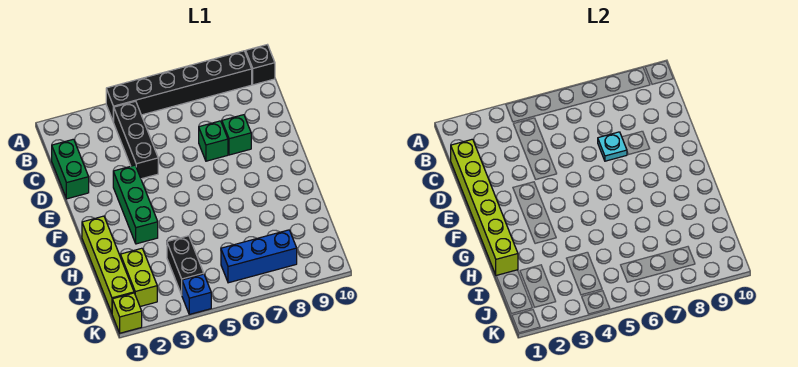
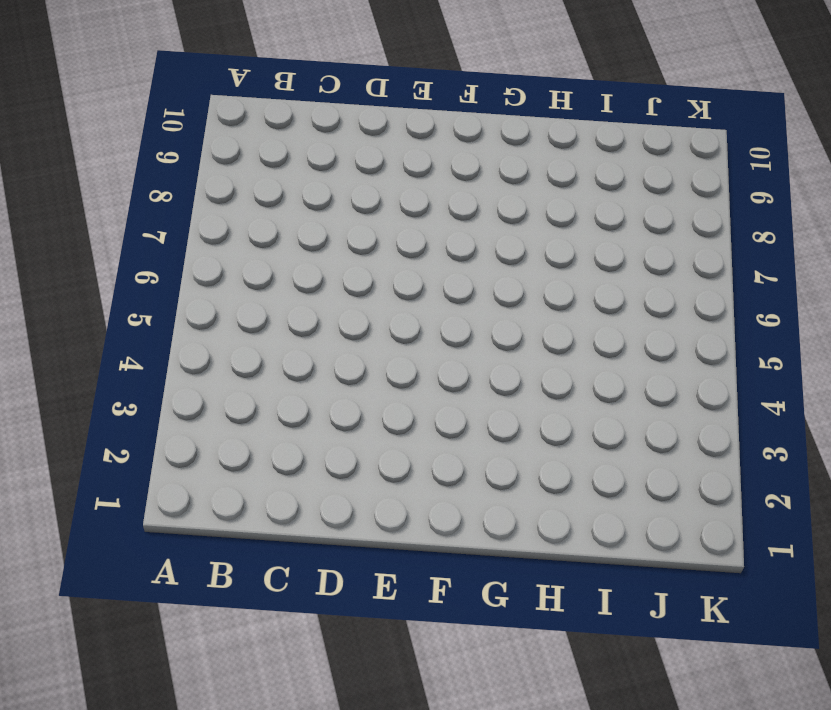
none -> black 1x6 brick [106,51,252,122]
none -> black 1x1 brick [246,45,275,85]
none -> black 1x3 brick [114,101,158,179]

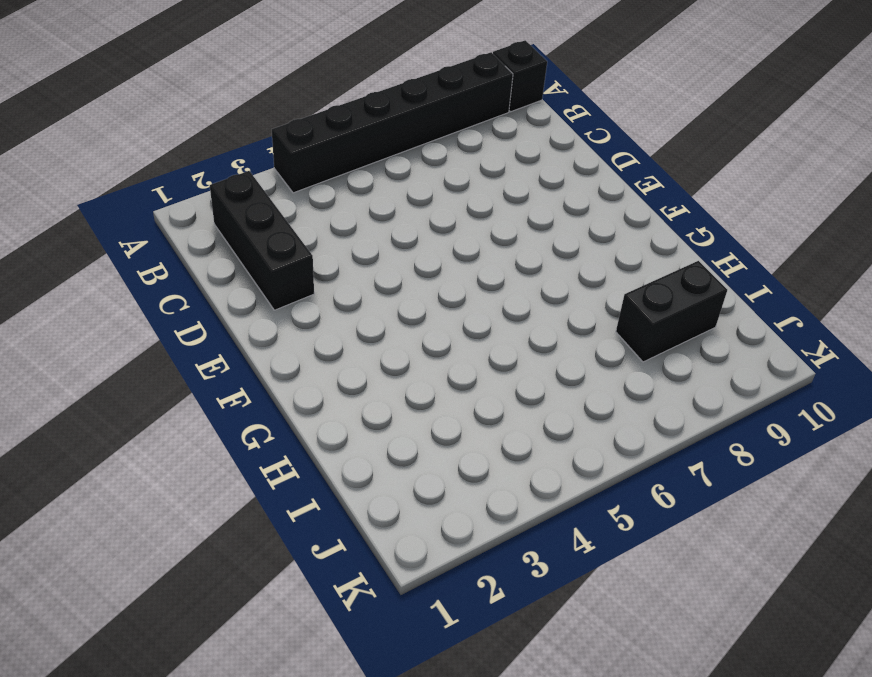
black 1x3 brick [210,171,314,310] -> black 1x3 brick moved to [114,101,158,179]
black 1x2 brick [616,261,727,362] -> black 1x2 brick turned to [167,236,204,295]
none -> green 1x2 brick [52,139,89,199]
none -> green 1x1 brick [199,121,228,161]
none -> green 1x1 brick [222,115,251,155]

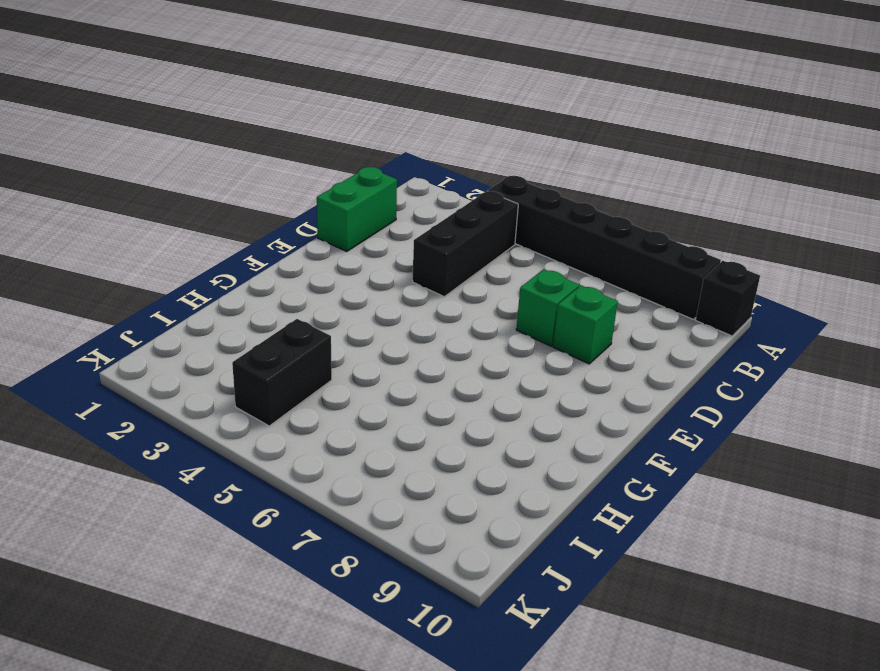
none -> green 1x3 brick [113,165,158,244]
none -> lime 1x4 brick [82,216,134,313]
none -> lime 1x2 brick [120,248,157,307]

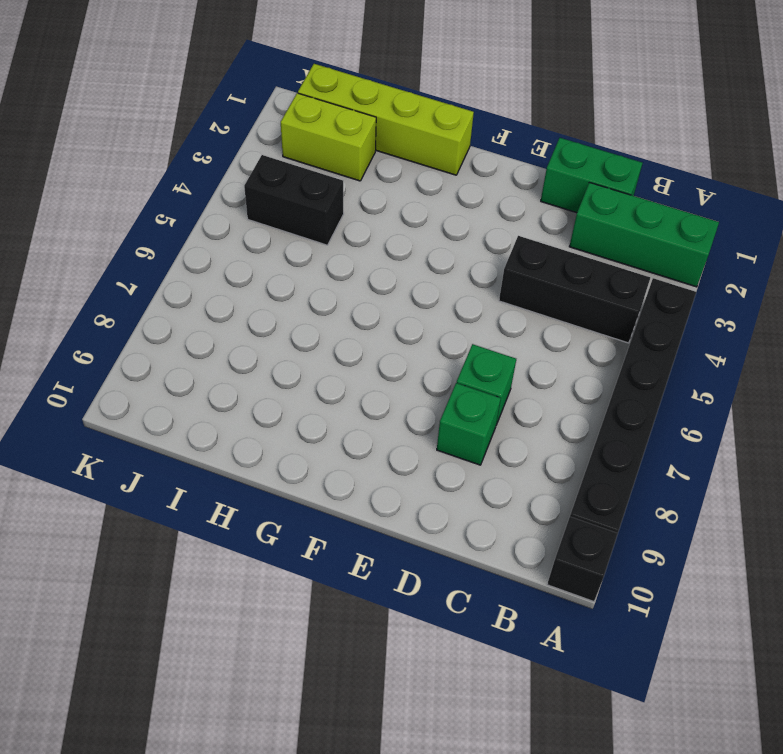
green 1x3 brick [569,182,719,287] -> green 1x3 brick moved to [113,165,158,244]
none -> blue 1x3 brick [221,230,297,283]
none -> lime 1x1 brick [112,293,142,333]
none -> blue 1x1 brick [182,274,211,314]

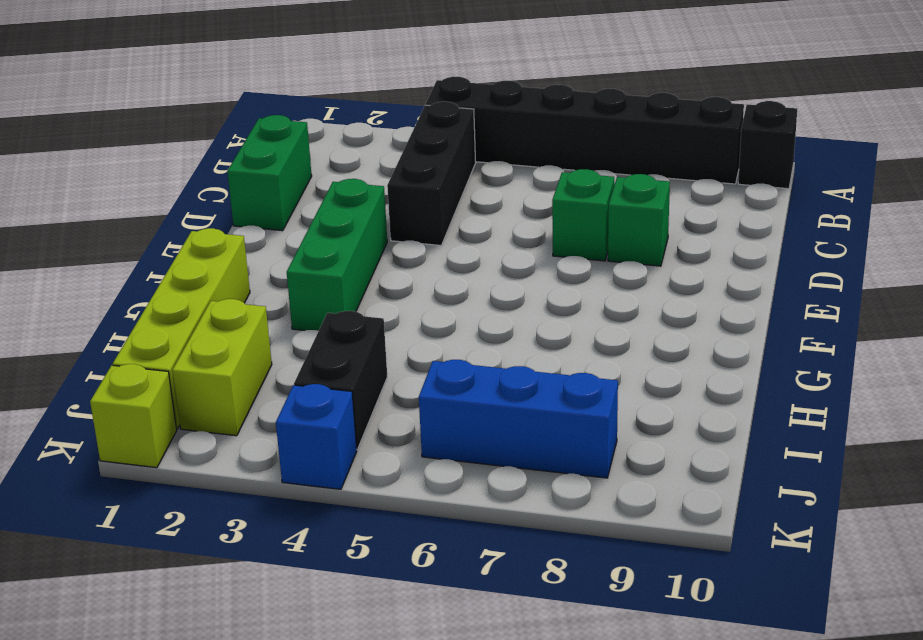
none -> lime 1x6 brick [451,139,518,275]
none -> cyan 1x1 plate [598,132,627,161]

